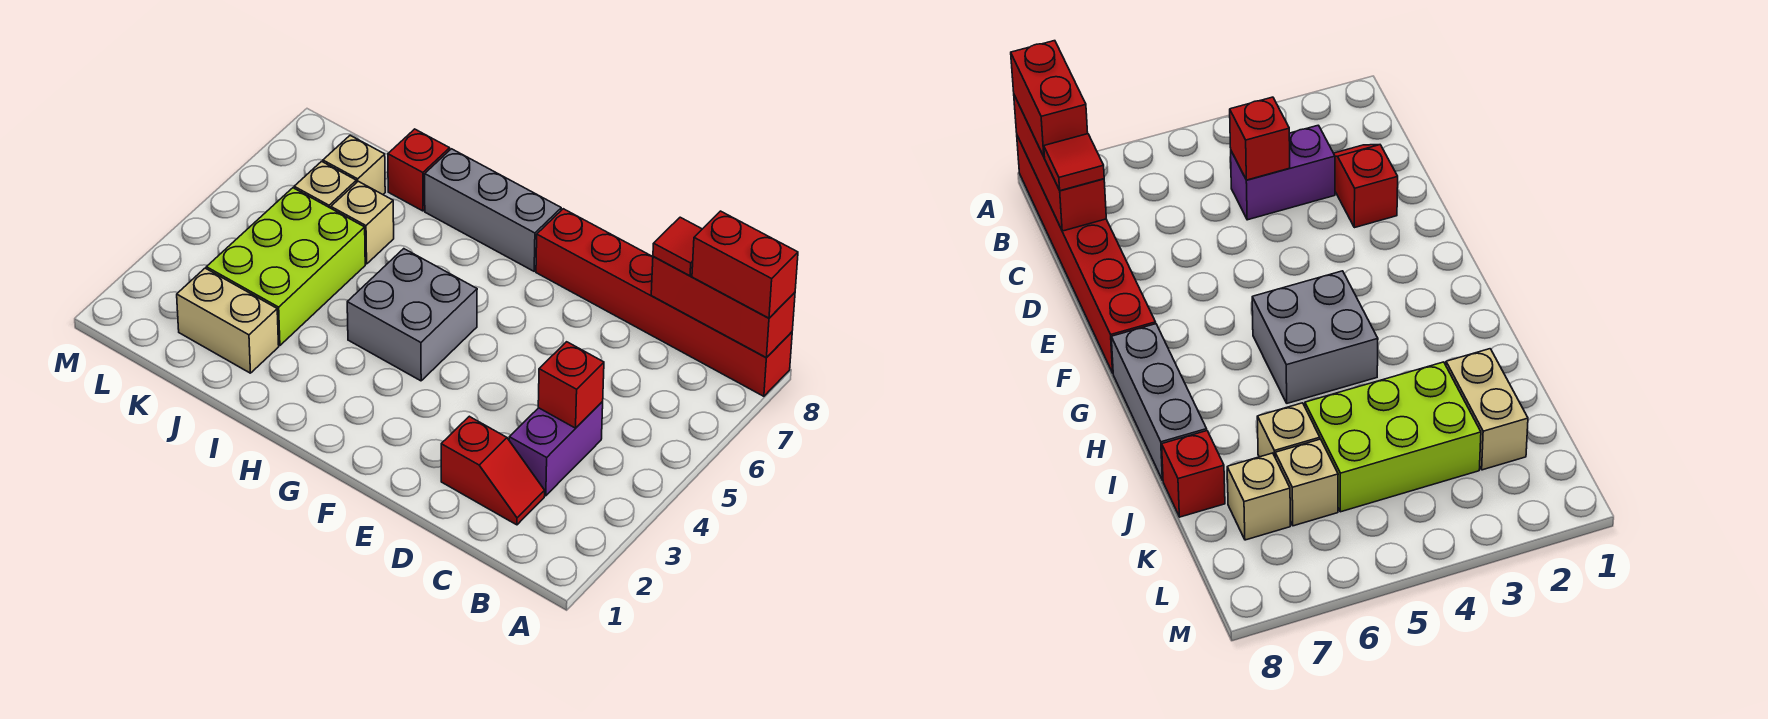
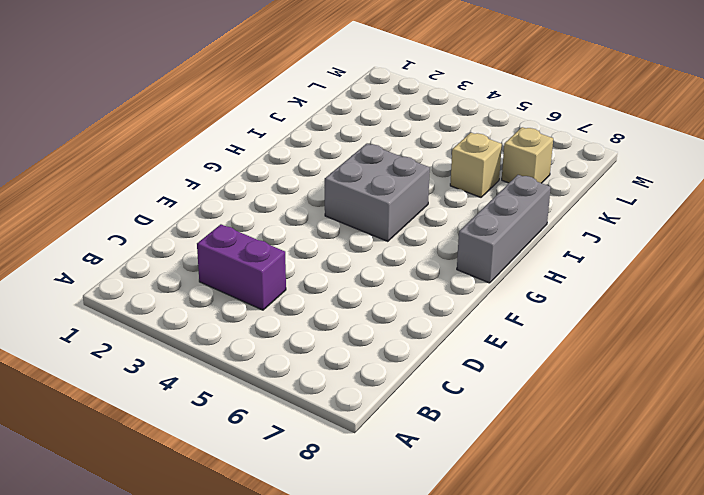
none -> red 1x6 brick [536,209,792,396]
none -> red 1x2 slope [441,416,545,525]
none -> tan 1x2 brick [177,268,279,373]

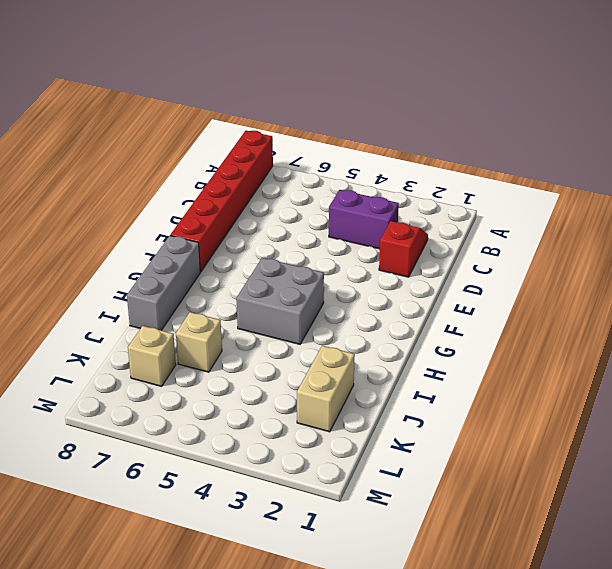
none -> lime 2x3 brick [206,188,365,345]
none -> red 1x1 brick [388,129,450,211]
none -> tan 1x1 brick [294,161,356,208]

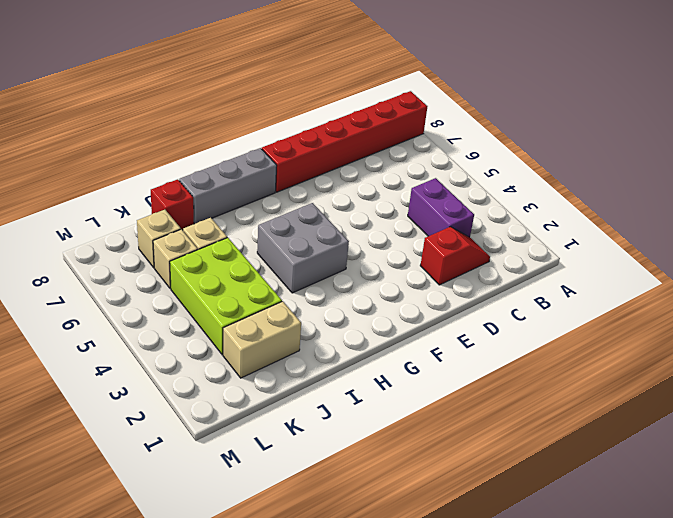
none -> red 1x3 brick [651,257,795,358]
none -> red 1x1 brick [538,342,604,428]
none -> red 1x2 brick [692,211,798,318]

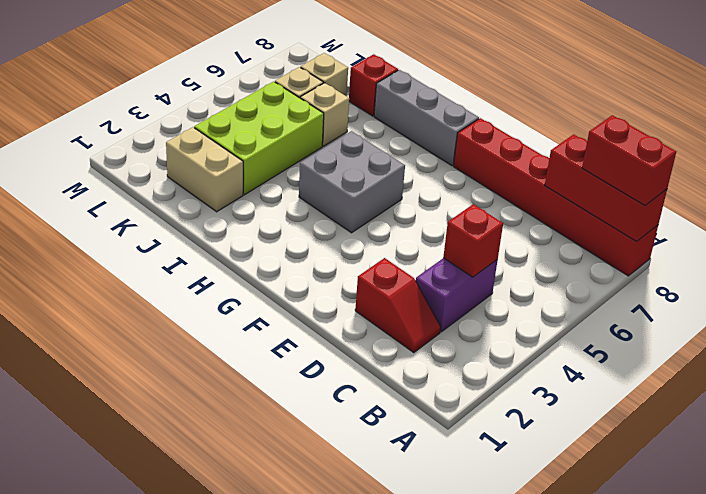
none -> red 1x1 tile [653,217,702,276]

